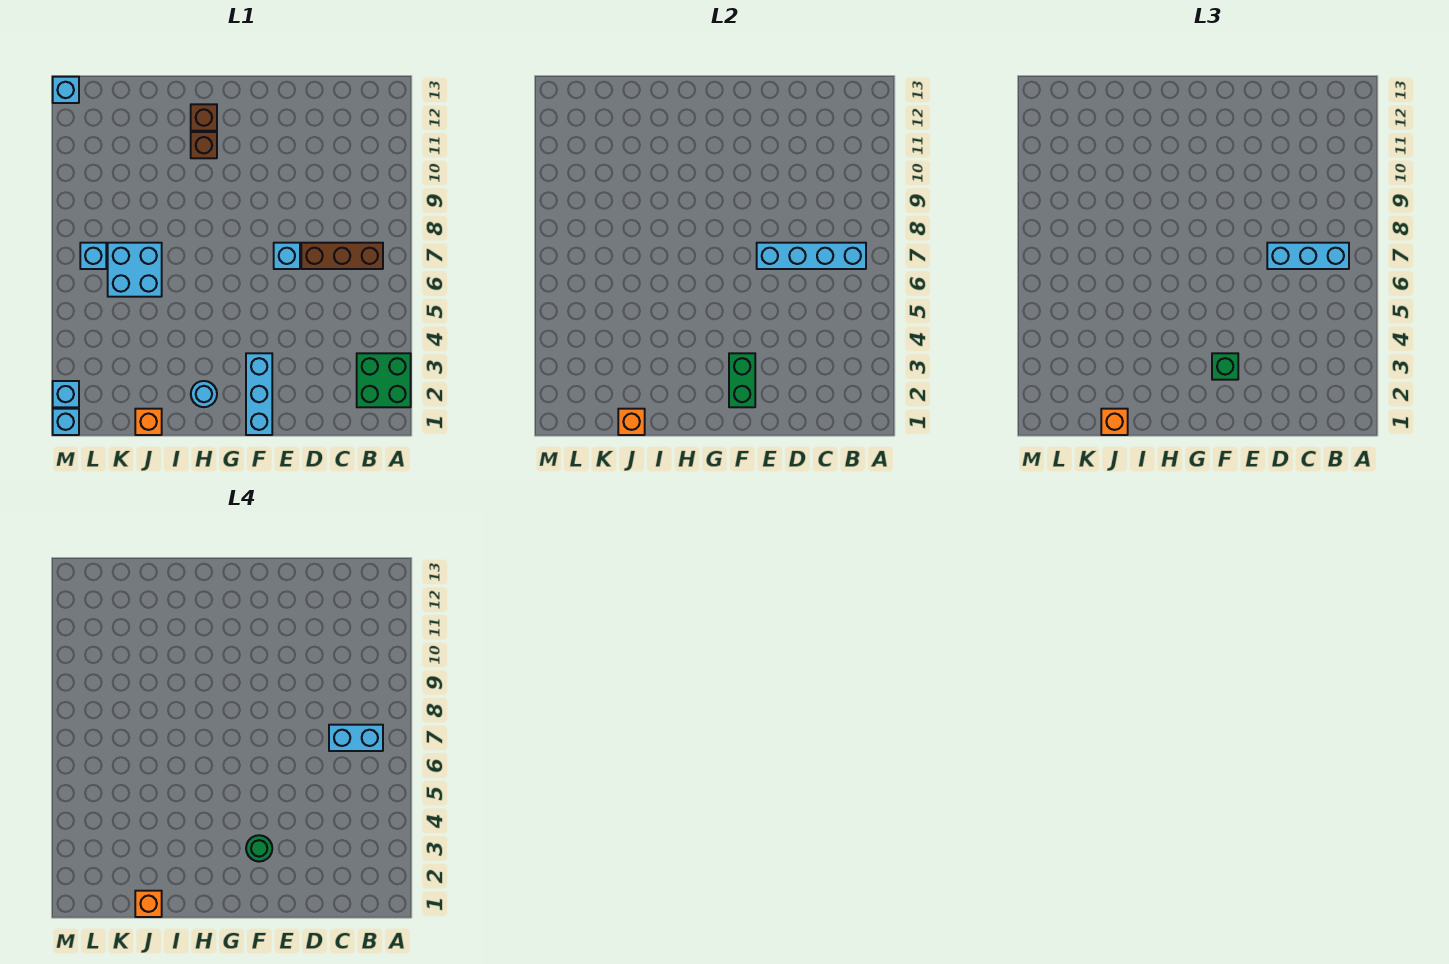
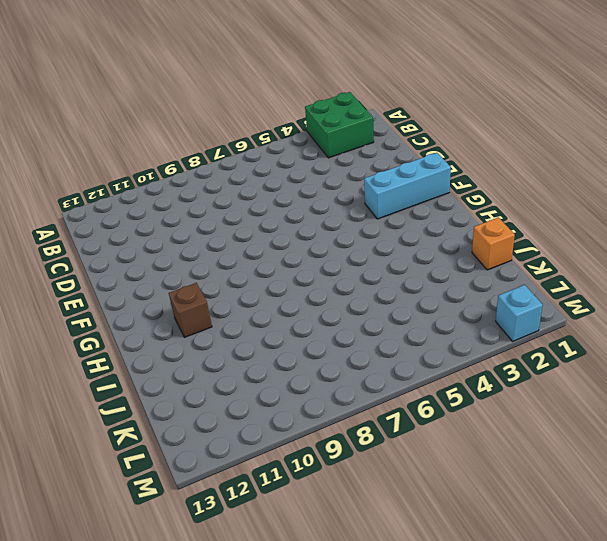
none -> brown 1x3 brick [301,243,383,269]
none -> cyan 1x1 brick [274,243,300,269]
none -> cyan 1x1 round brick [191,381,217,407]

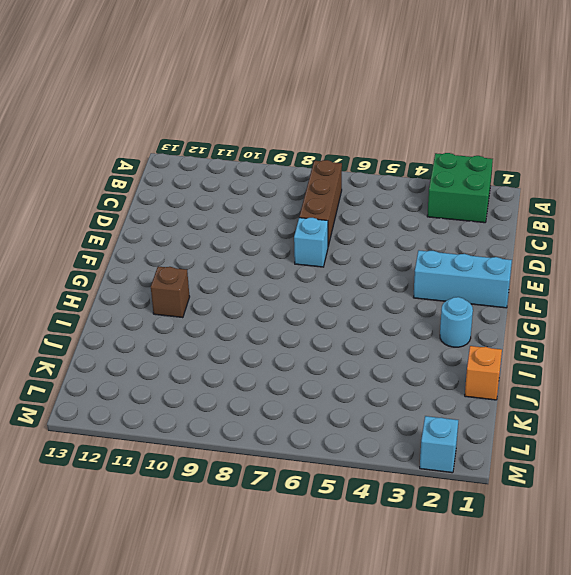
none -> brown 1x1 brick [191,104,217,131]
none -> cyan 2x2 brick [108,243,162,297]
none -> cyan 1x1 brick [80,243,106,269]

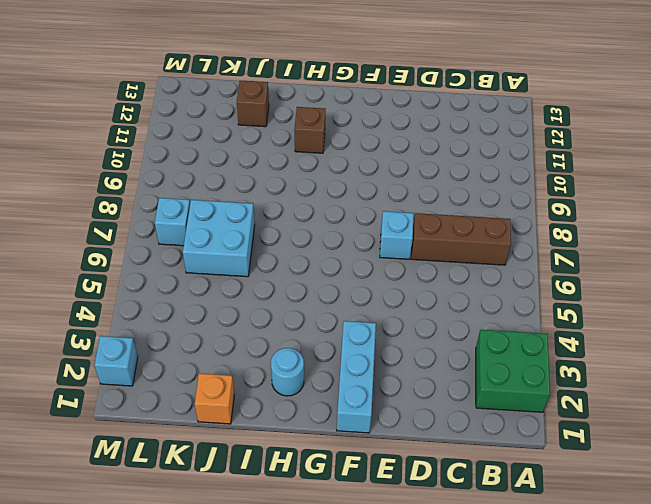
brown 1x1 brick [237,81,269,127] -> brown 1x1 brick moved to [191,104,217,131]
none -> cyan 1x1 brick [53,409,79,435]
none -> cyan 1x1 brick [53,77,79,103]
none -> cyan 1x4 brick [757,243,866,269]

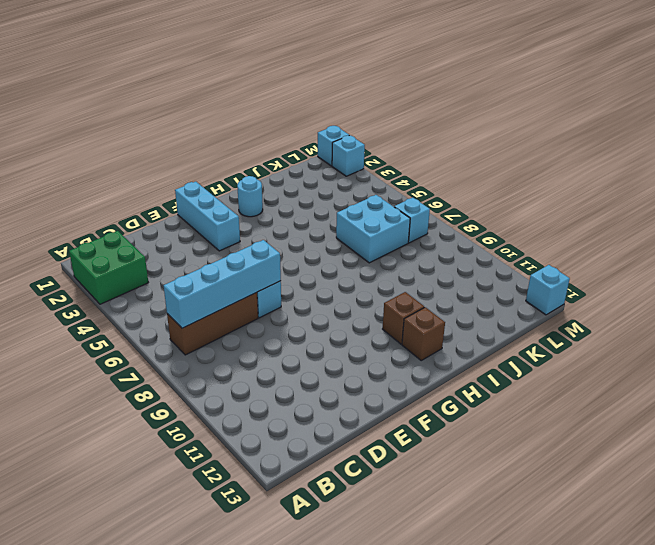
none -> orange 1x1 brick [135,409,162,435]
none -> green 1x2 brick [729,353,755,407]
none -> orange 1x1 brick [618,409,645,435]

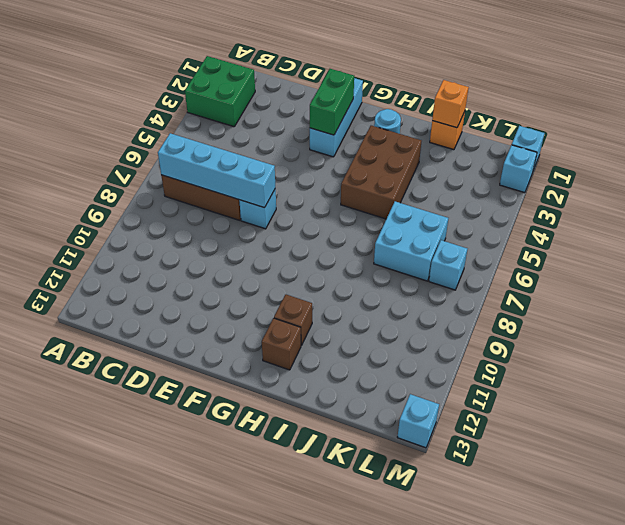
brown 2x3 brick [341,126,422,219] -> none
none -> cyan 1x3 brick [1267,243,1349,269]
none -> green 1x1 brick [1212,353,1238,380]
none -> orange 1x1 brick [1101,409,1128,435]

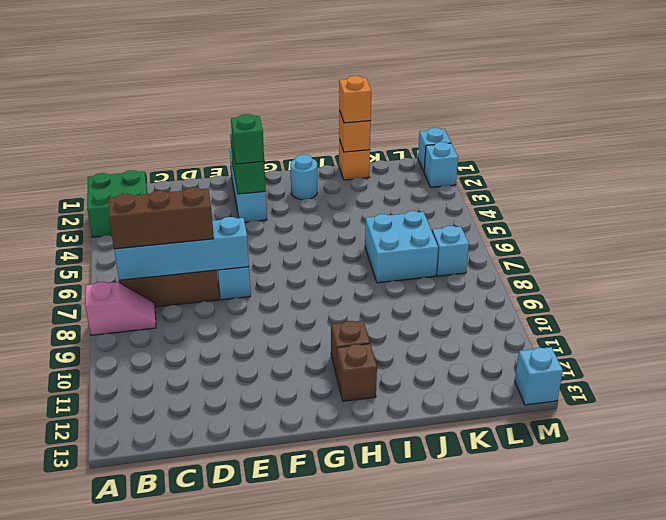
pink 1x2 slope [85,282,156,335] -> none
brown 1x3 brick [109,187,214,249] -> cyan 1x3 brick [1267,243,1349,269]
none -> cyan 1x2 brick [329,725,383,751]
none -> green 1x1 round brick [246,835,272,862]
none -> orange 1x1 brick [135,891,162,917]

